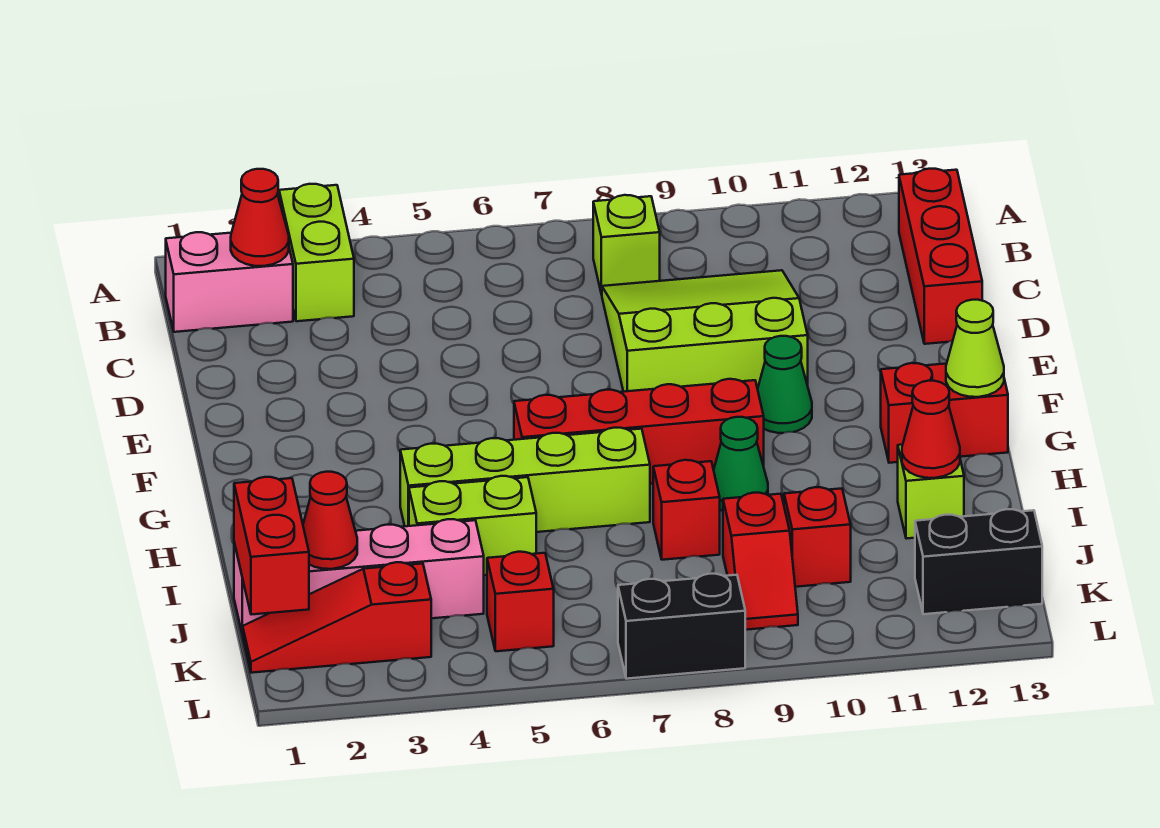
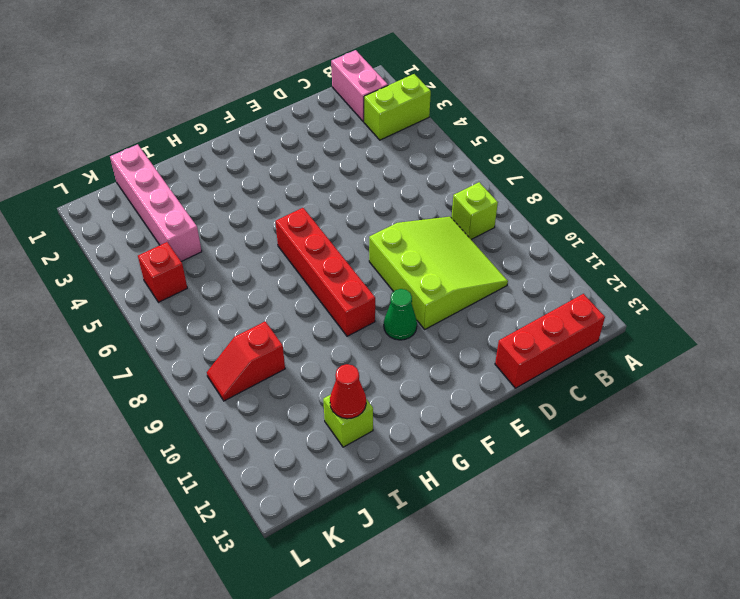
none -> red 1x2 brick [881,363,1008,463]
none -> lime 1x4 brick [400,428,650,532]
none -> green 1x1 cone [714,417,768,511]

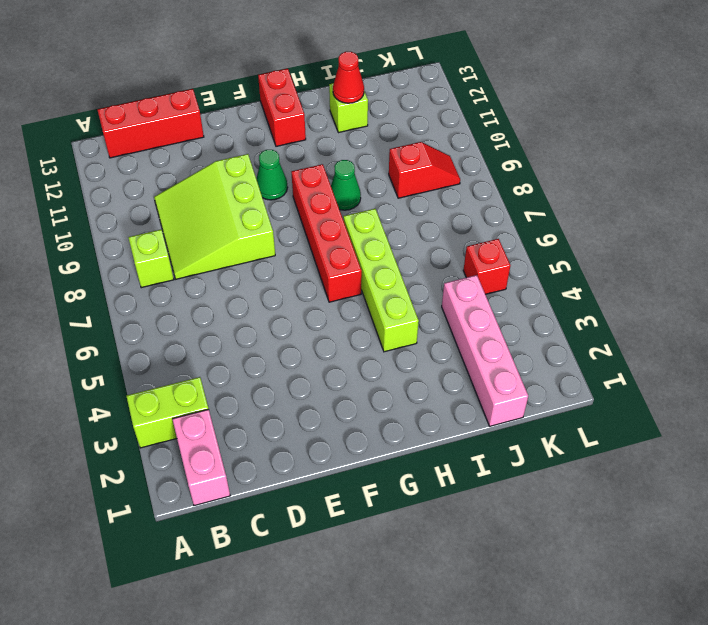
none -> lime 1x2 brick [409,476,536,575]
none -> red 1x1 brick [653,460,720,560]
none -> red 1x1 brick [784,487,851,587]

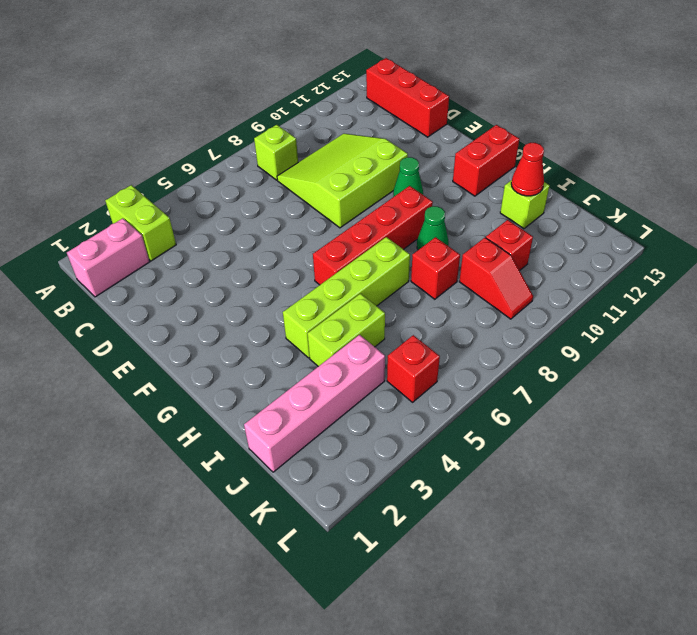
none -> red 1x3 slope [243,562,431,673]
none -> black 1x2 brick [915,509,1042,614]
none -> black 1x2 brick [618,574,745,679]

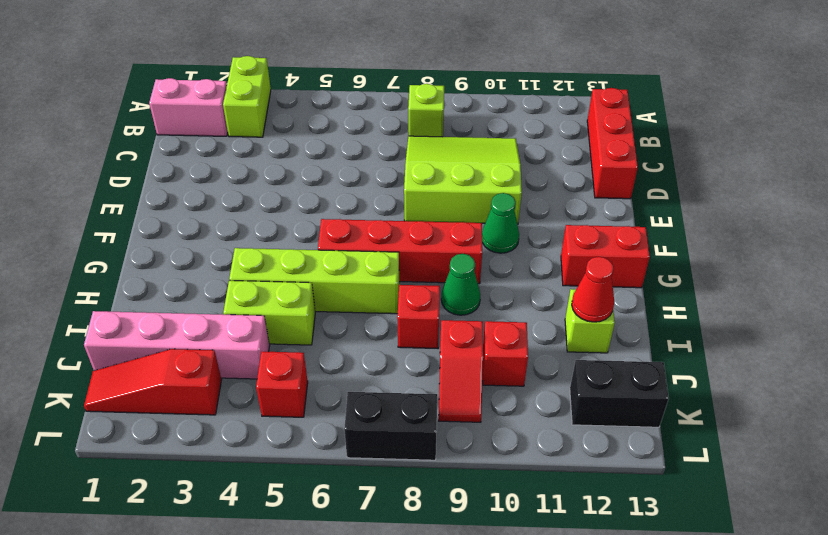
none -> red 1x1 cone [231,169,289,266]
none -> lime 1x1 cone [946,300,1004,397]
none -> red 1x2 brick [234,477,309,615]

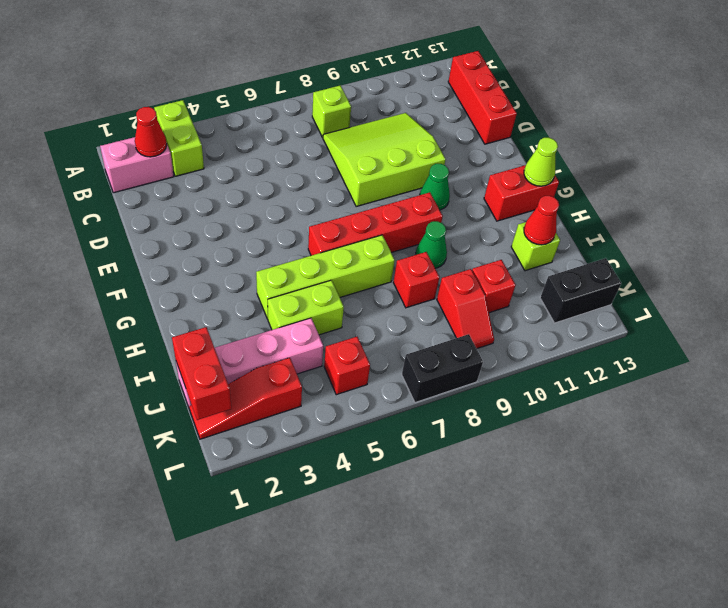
none -> red 1x1 cone [303,472,357,569]

